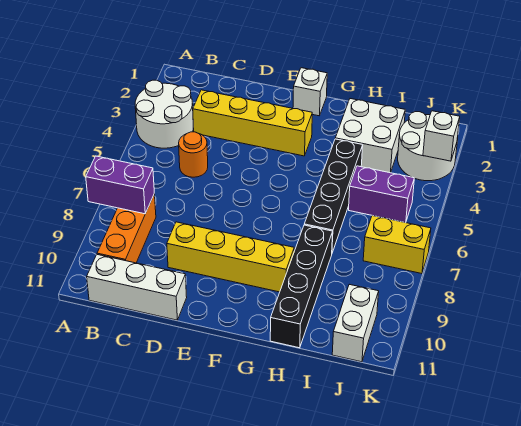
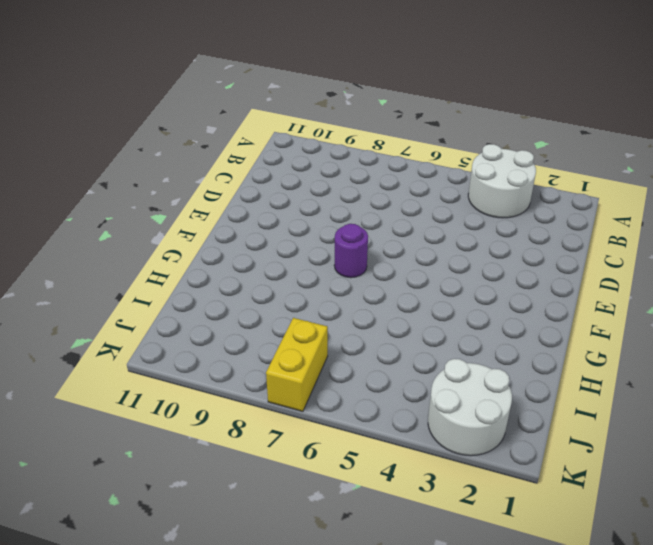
purple 1x1 round brick [334,224,368,278] -> none
none -> orange 1x3 brick [97,194,156,263]
none -> white 1x3 brick [87,255,187,320]
none -> yellow 1x4 brick [193,90,312,156]

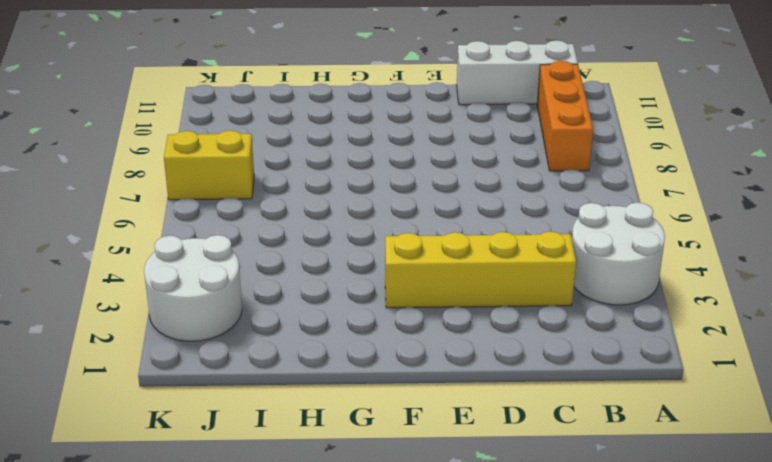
none -> orange 1x1 round brick [179,132,208,177]
none -> yellow 1x4 brick [167,222,294,292]
none -> white 1x1 brick [293,68,327,116]

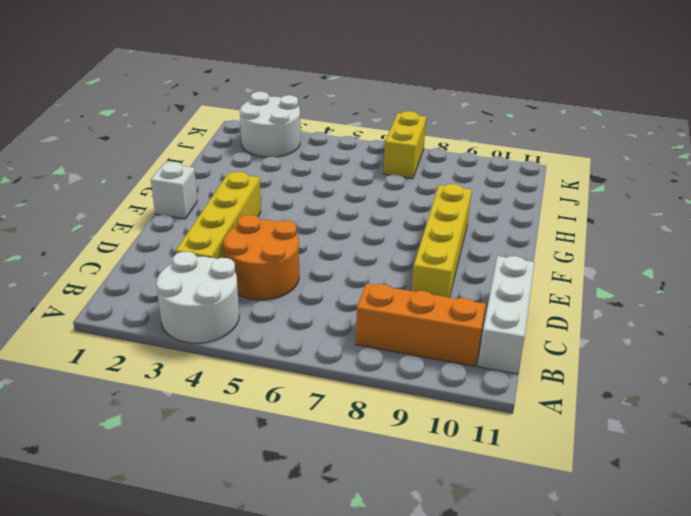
orange 2x2 round brick [224,215,299,300] -> orange 1x1 round brick [179,132,208,177]
none -> white 2x2 brick [335,99,405,173]
none -> black 1x4 brick [304,139,363,253]
none -> black 1x4 brick [270,225,333,348]

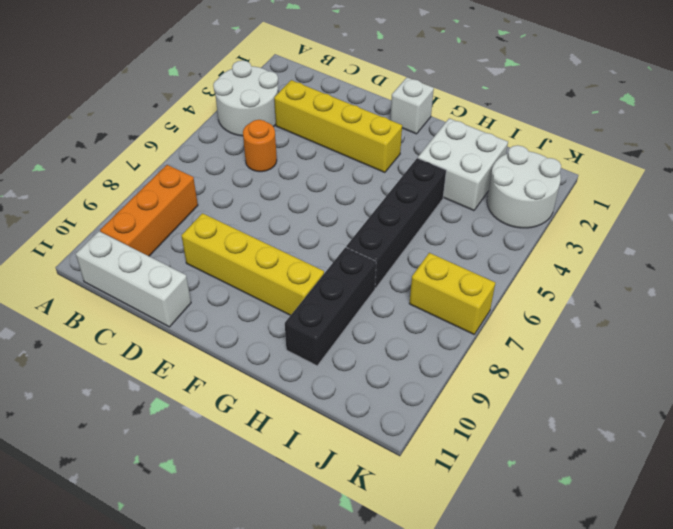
black 1x3 brick [285,247,376,366] -> black 1x4 brick [270,225,333,348]
none -> purple 1x2 brick [349,166,414,223]
none -> white 1x2 brick [332,284,379,362]
none -> purple 1x2 brick [86,156,154,214]

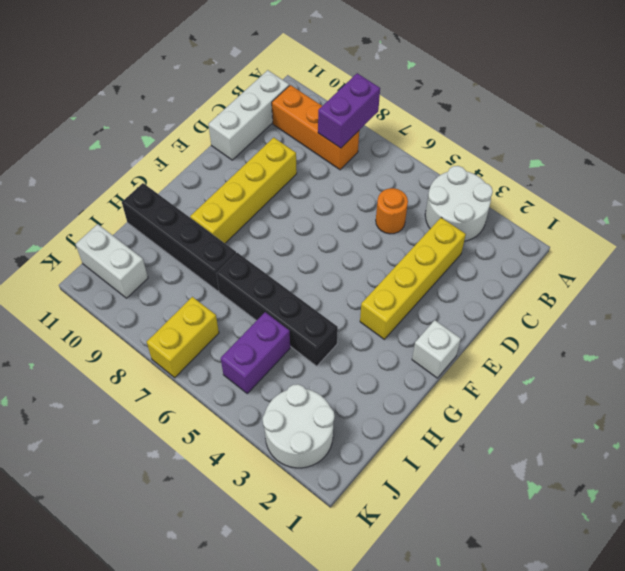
none -> white 2x2 brick [335,99,405,173]
none -> white 1x1 brick [423,111,460,161]

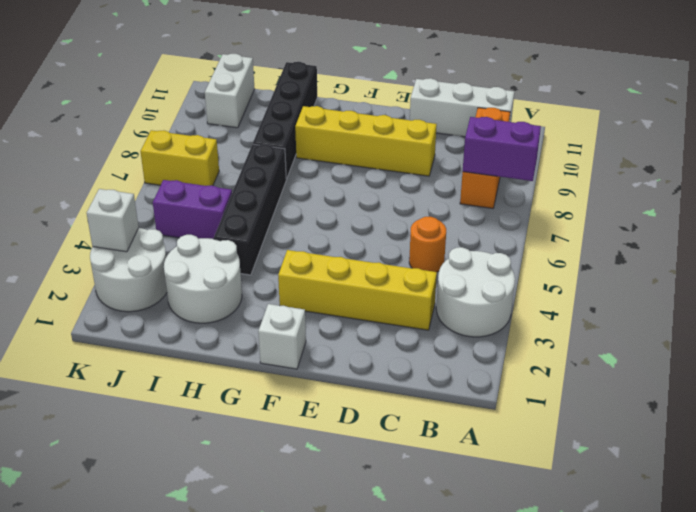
white 2x2 round brick [164,235,242,323] -> white 2x2 brick [335,99,405,173]

